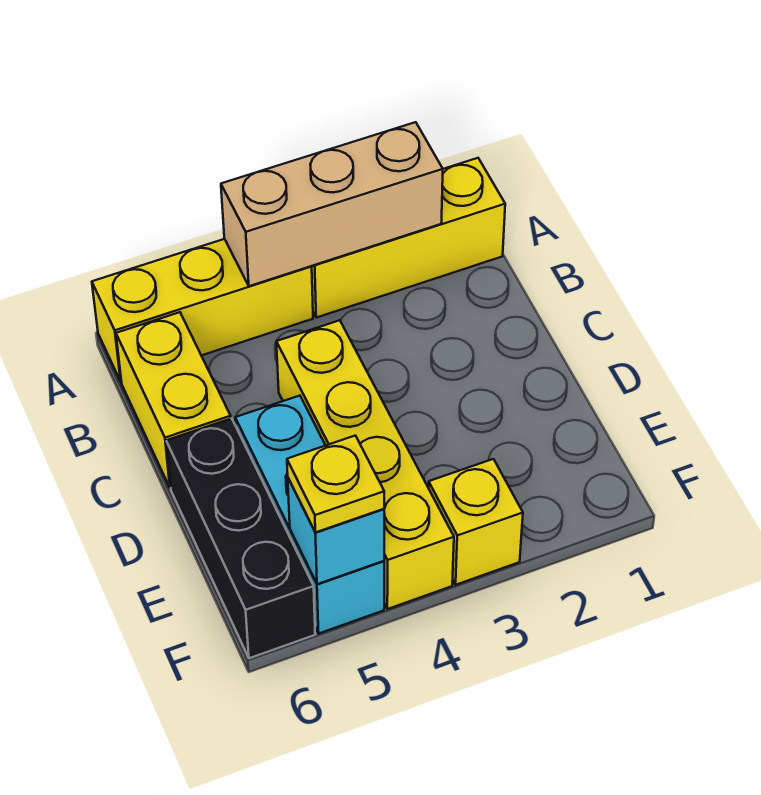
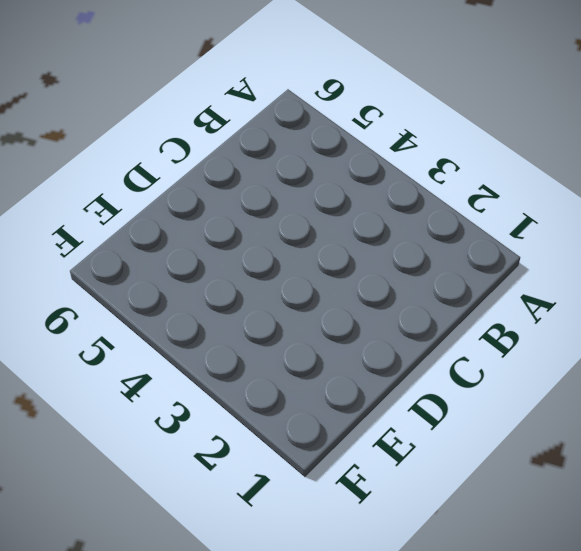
none -> yellow 1x3 brick [311,158,505,318]
none -> yellow 1x3 brick [92,239,313,381]

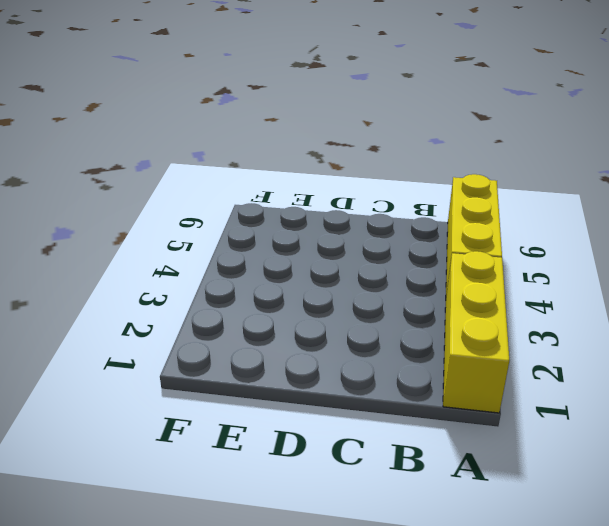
none -> yellow 1x2 brick [116,312,231,488]
none -> yellow 1x4 brick [276,320,454,609]

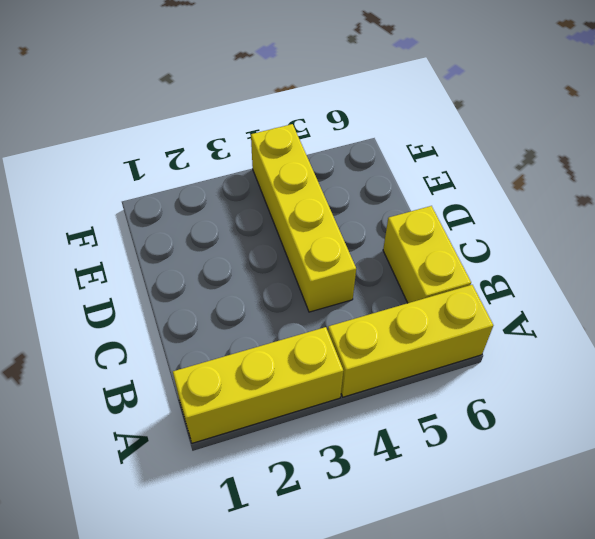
none -> cyan 1x3 brick [235,396,384,633]
none -> black 1x3 brick [166,418,315,658]

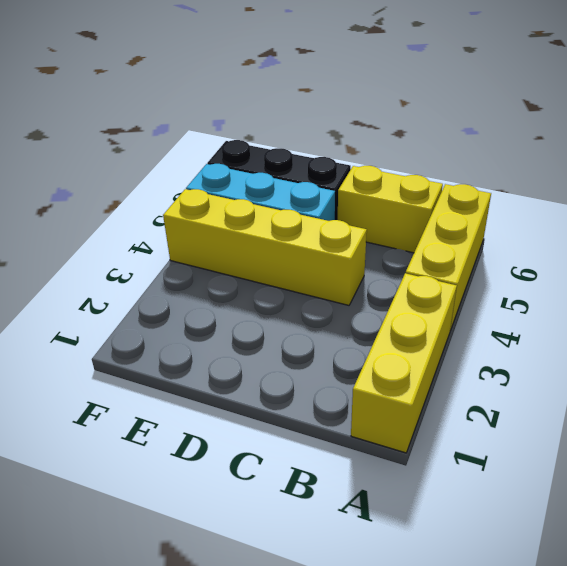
none -> yellow 1x1 brick [429,459,523,585]
none -> tan 1x3 brick [221,122,443,286]

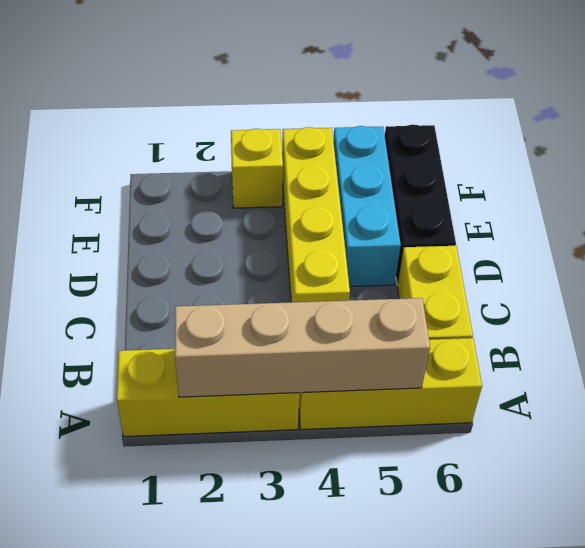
tan 1x4 brick [175,298,430,397] -> tan 1x3 brick [221,122,443,286]
none -> cyan 1x1 brick [288,478,384,584]
none -> yellow 1x1 plate [287,436,384,532]

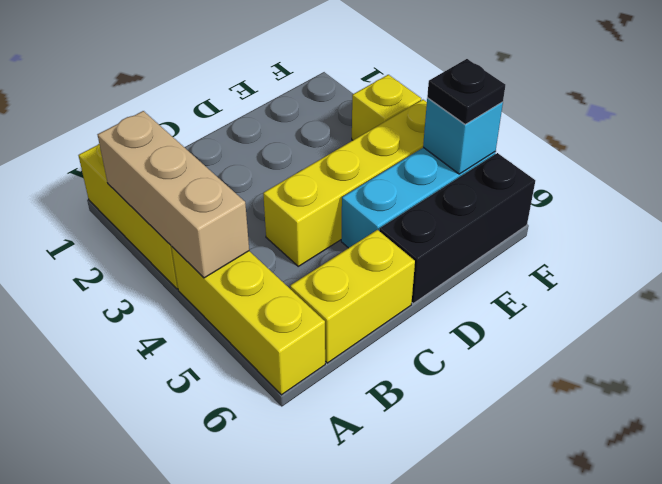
black 1x1 plate [427,59,505,125] -> yellow 1x1 plate [287,436,384,532]

